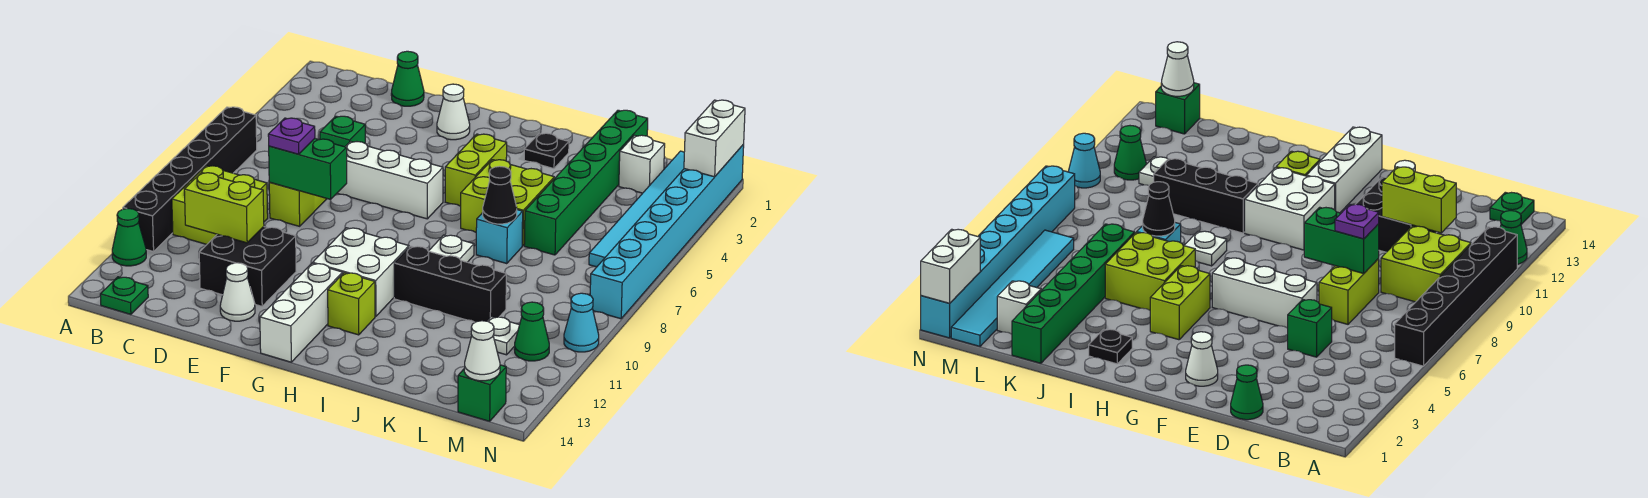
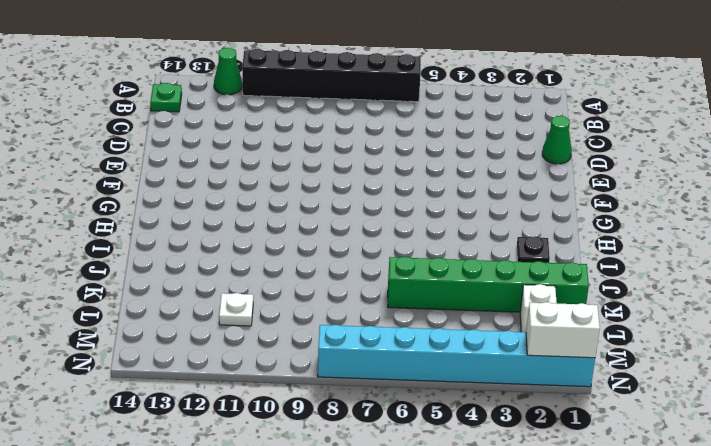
none -> lime 2x2 brick [172,166,268,244]
none -> green 1x1 brick [320,116,365,147]
none -> lime 1x2 brick [269,182,327,226]
none -> black 2x2 brick [199,227,296,306]

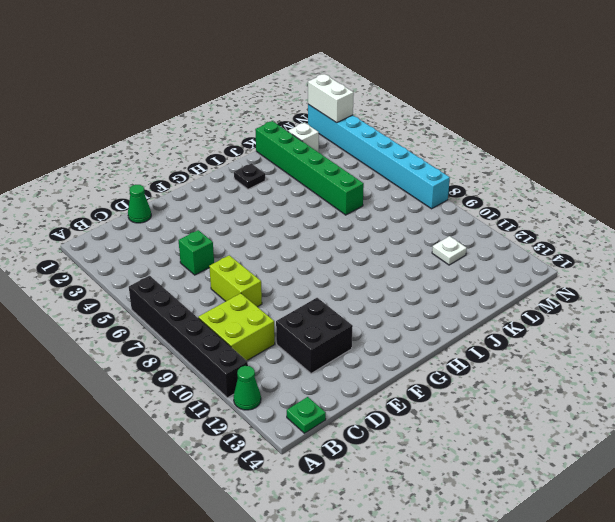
none -> white 1x3 brick [337,141,443,219]
none -> white 1x1 cone [220,263,255,321]
none -> white 1x1 cone [437,84,470,140]
none -> white 2x2 brick [313,228,409,317]

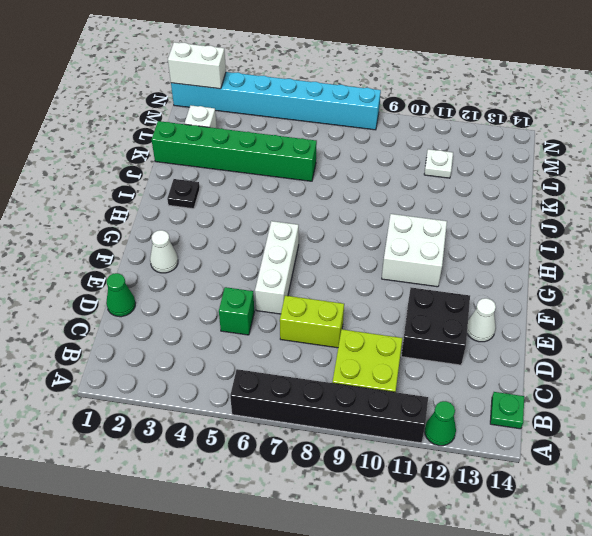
none -> white 1x3 brick [260,263,343,362]
none -> lime 1x2 brick [445,134,507,206]
none -> lime 1x1 brick [328,273,375,335]
none -> lime 2x2 brick [461,160,554,246]

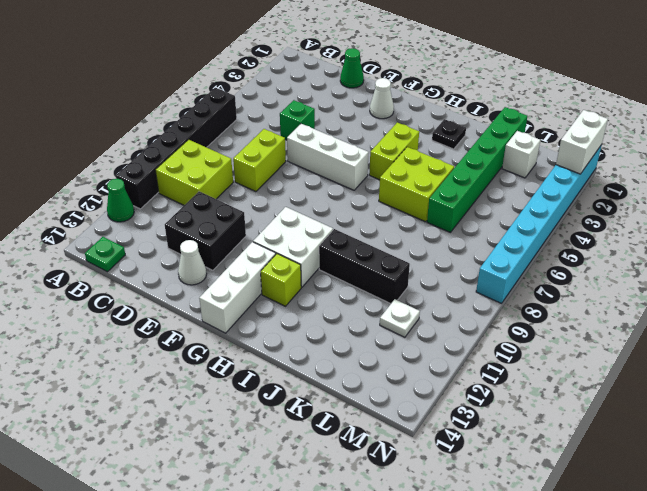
none -> white 1x1 plate [429,235,474,262]
none -> cyan 1x1 brick [476,210,523,264]
none -> cyan 1x6 tile [589,151,684,267]
none -> green 1x1 cone [514,302,549,361]

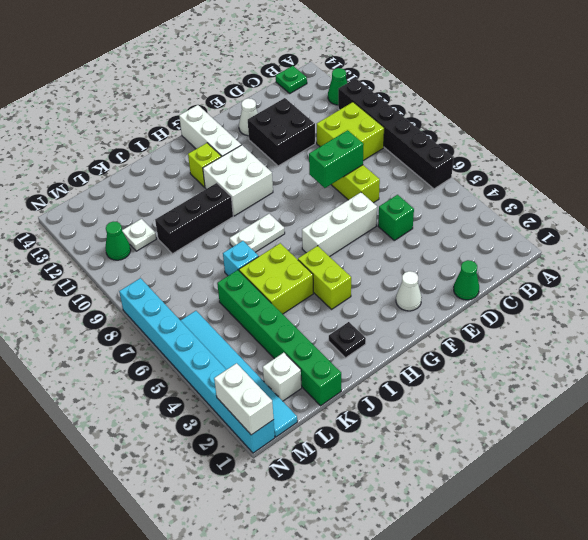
white 1x2 plate [229,214,285,252] -> white 1x1 plate [429,235,474,262]
none -> green 1x1 brick [458,365,506,421]
none -> cyan 1x1 cone [564,293,599,352]
none -> lime 1x2 brick [184,173,264,243]
none -> black 1x1 cone [483,166,517,224]

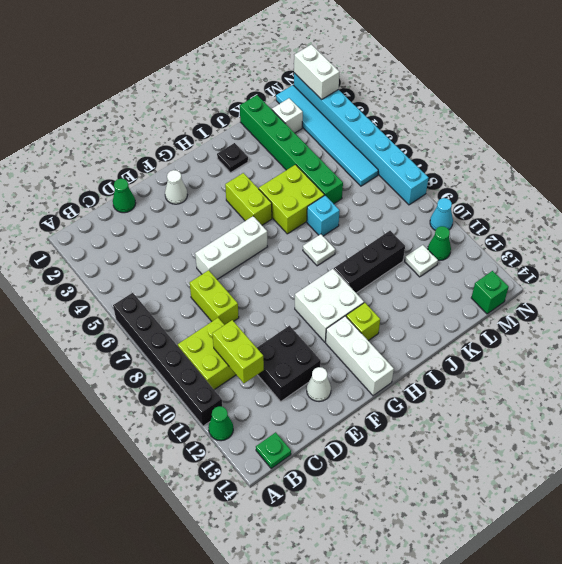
lime 1x2 brick [212,320,264,383] -> lime 1x2 brick turned to [184,173,264,243]
none -> green 1x1 brick [320,116,365,147]
none -> green 1x2 brick [269,139,347,200]
none -> black 1x1 cone [483,166,517,224]
none -> white 1x1 cone [464,321,500,381]

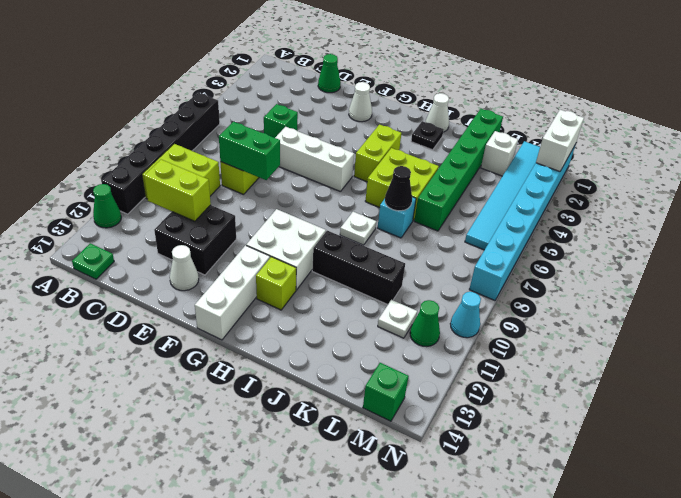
white 1x1 cone [426,93,449,132] -> white 1x1 cone moved to [464,321,500,381]
none -> purple 1x1 plate [268,118,315,154]

